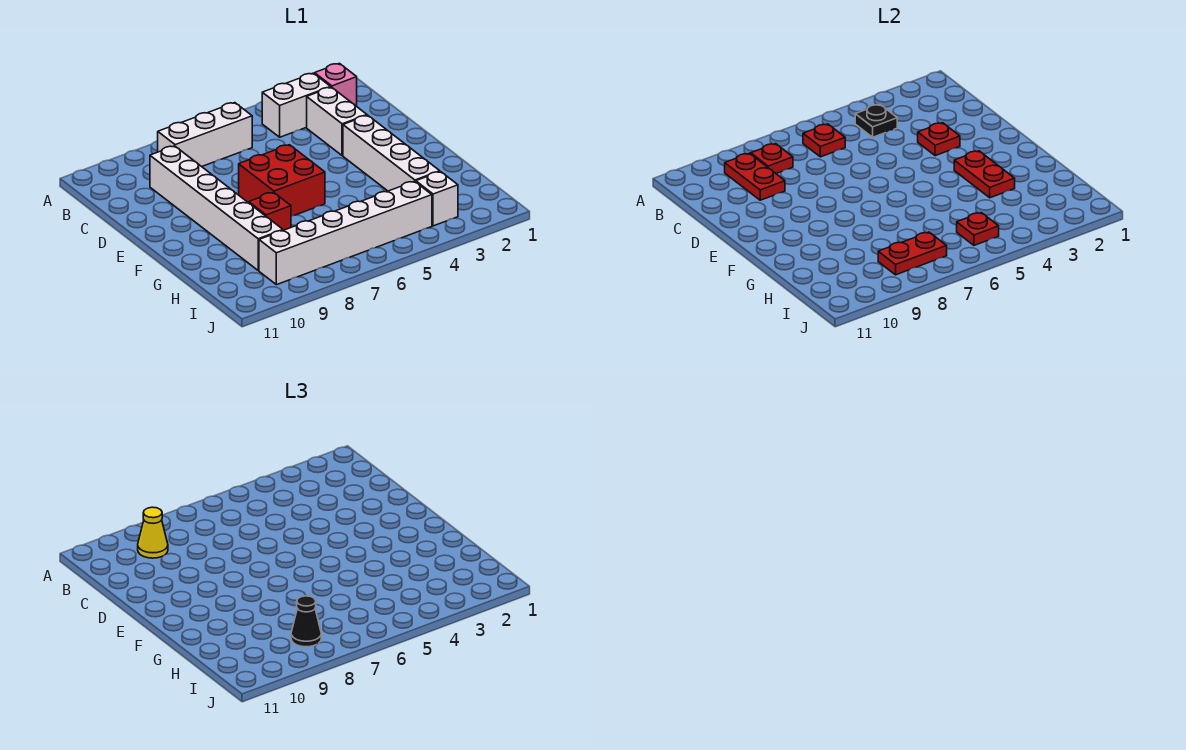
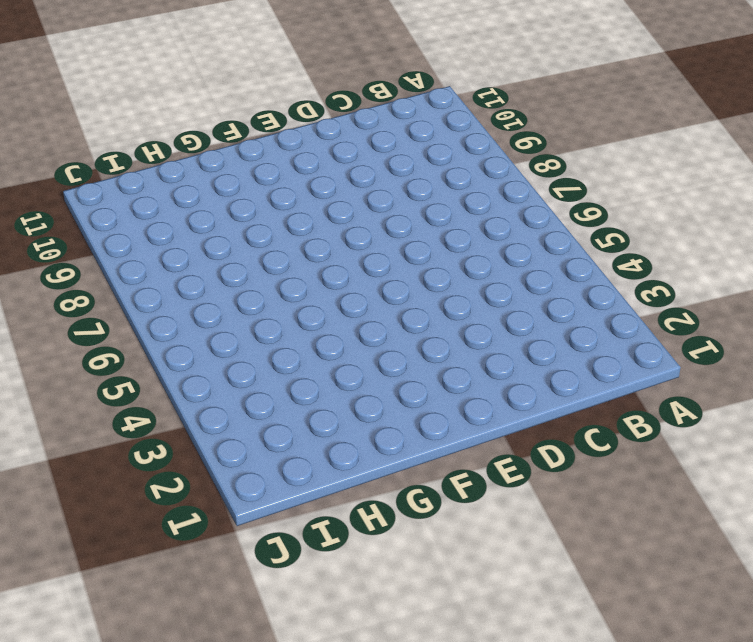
none -> pink 1x1 brick [315,63,357,106]
none -> white 1x2 brick [262,73,331,137]
none -> white 1x3 brick [158,103,252,167]

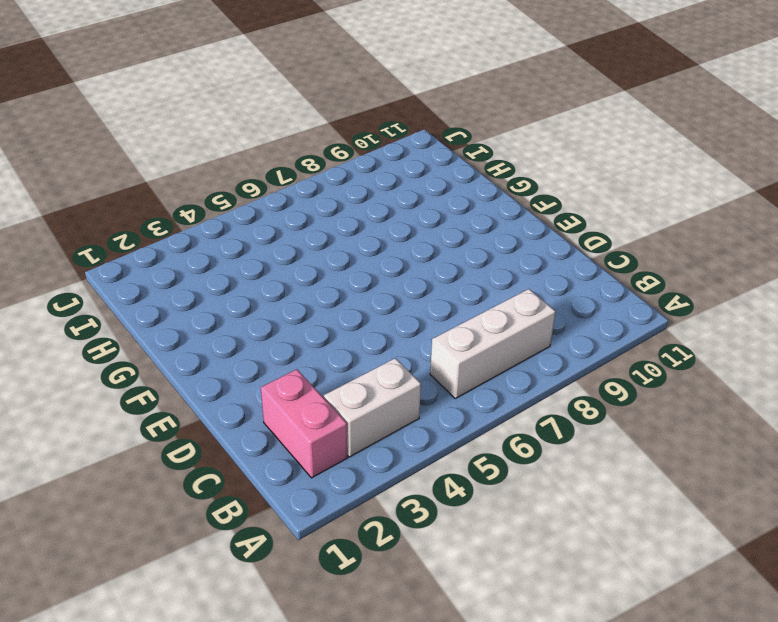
pink 1x2 brick [261,369,347,478] -> pink 1x1 brick [315,63,357,106]
none -> white 1x2 brick [307,87,367,156]
none -> white 1x6 brick [150,146,283,271]
none -> white 1x4 brick [343,115,440,191]

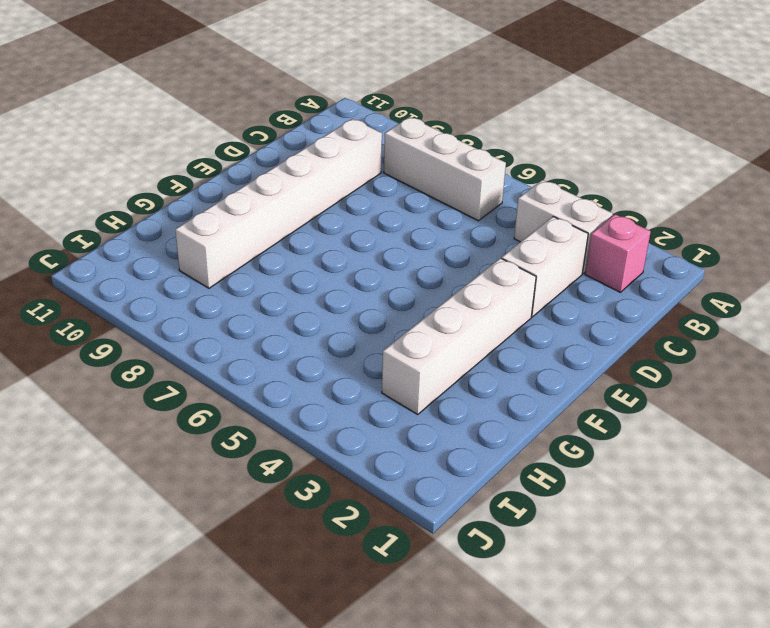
none -> red 2x2 brick [239,145,325,216]
none -> red 1x1 brick [249,192,291,230]
none -> white 1x1 brick [416,172,458,226]

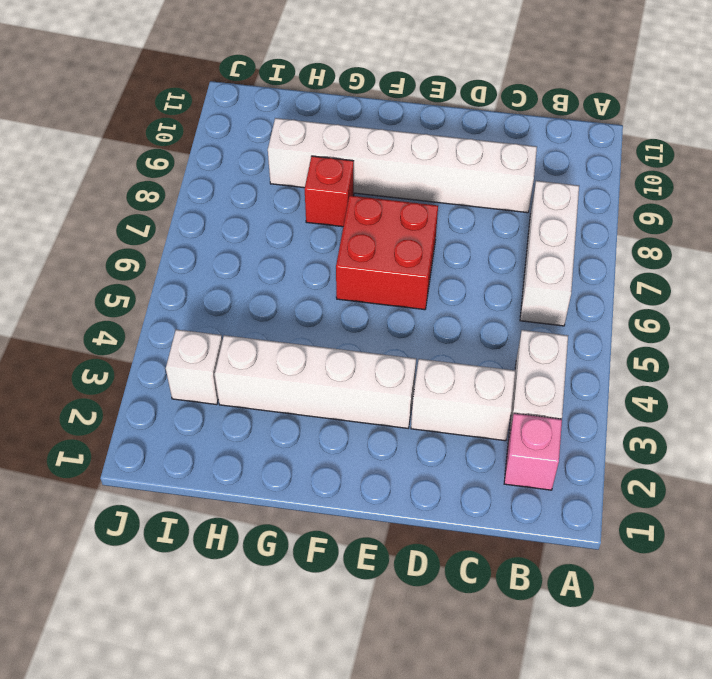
none -> white 1x6 brick [259,181,432,285]
none -> black 1x1 plate [855,105,897,137]
none -> red 1x1 plate [803,124,845,157]

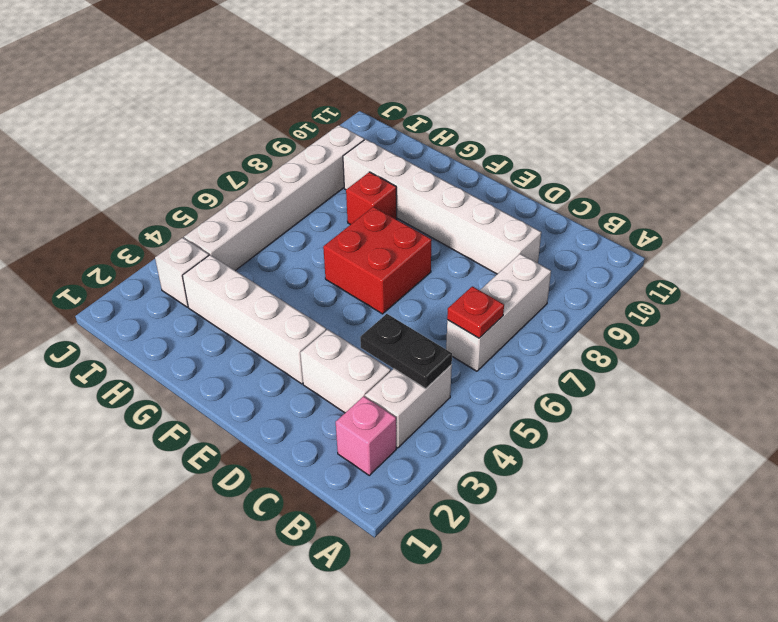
black 1x2 plate [360,314,452,389] -> black 1x1 plate [855,105,897,137]
none -> red 1x1 plate [751,144,793,173]
none -> red 1x2 plate [725,153,785,200]
none -> red 1x1 plate [918,123,960,156]

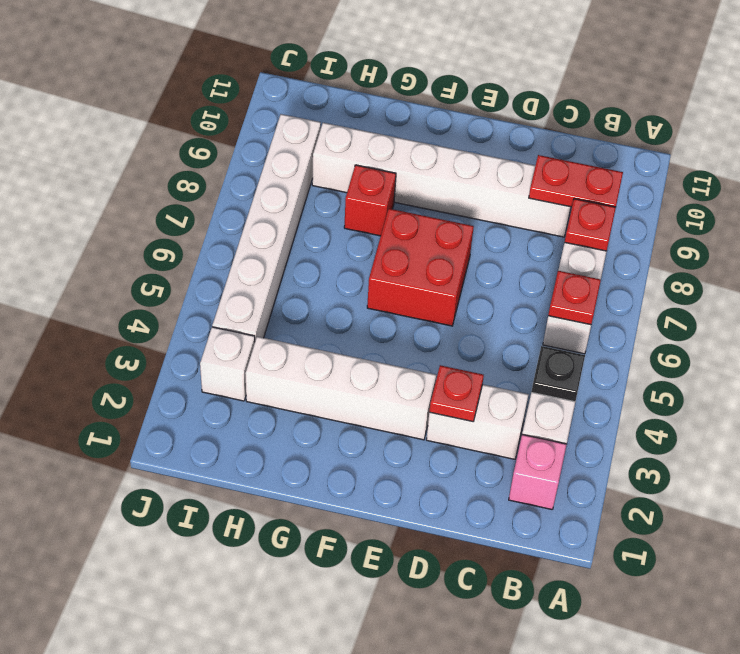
none -> red 1x2 plate [954,151,1015,198]
none -> red 1x1 plate [957,213,999,245]
none -> red 1x2 plate [878,232,947,275]

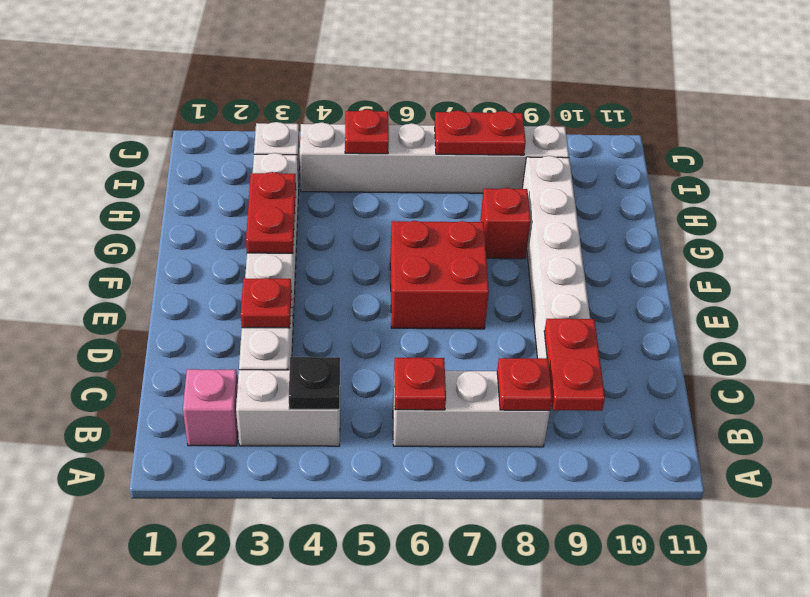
none -> yellow 1x1 cone [138,507,168,558]
none -> black 1x1 cone [291,596,321,647]

